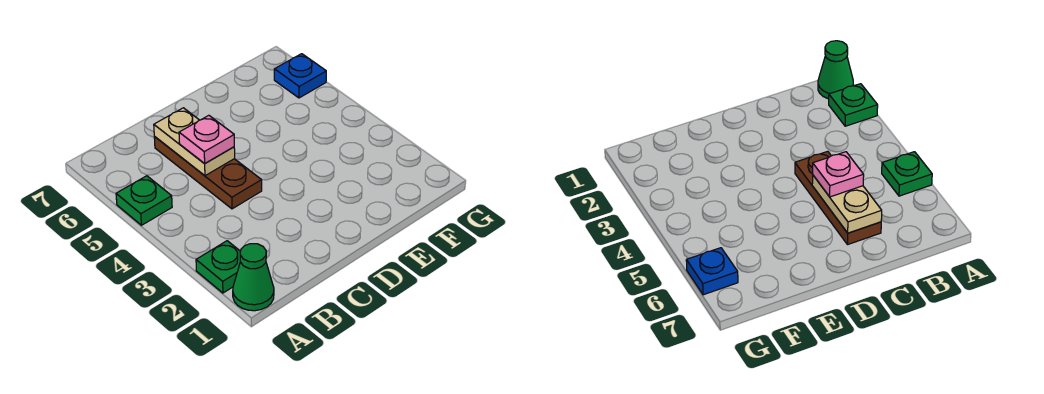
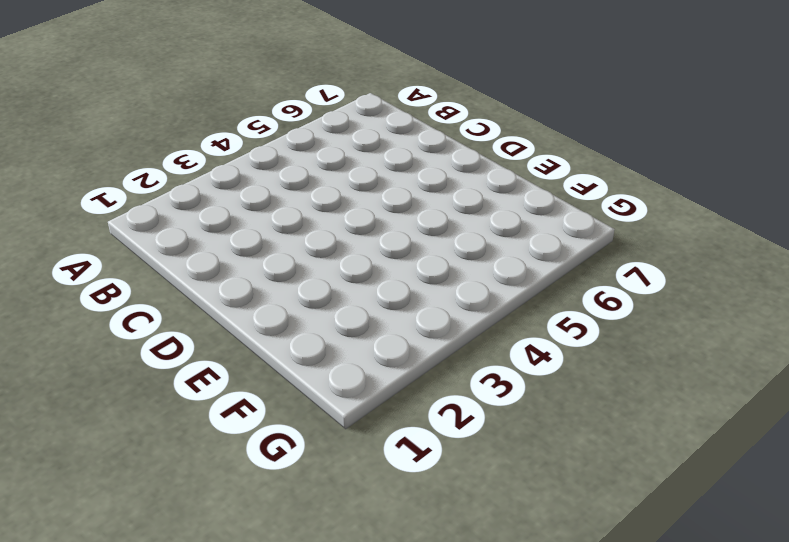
none -> green 1x1 cone [233,244,274,311]
none -> green 1x1 plate [196,241,240,293]

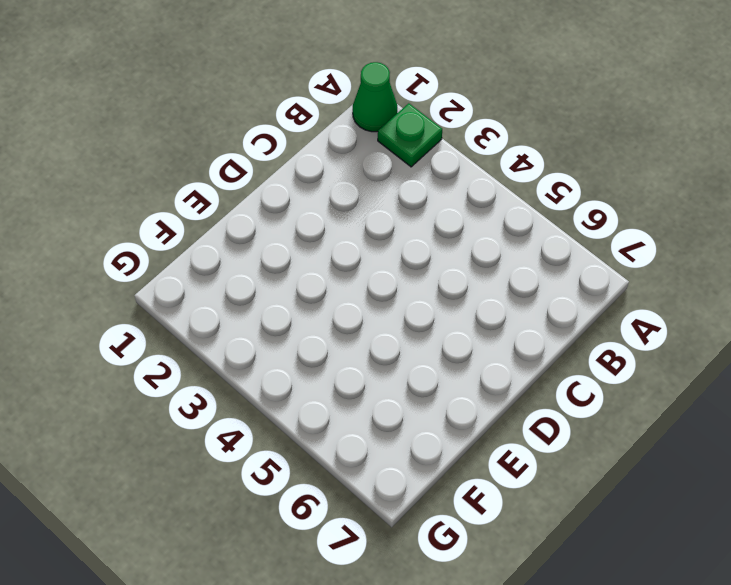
none -> green 1x1 plate [116,176,172,225]
none -> brown 1x3 plate [154,137,262,209]

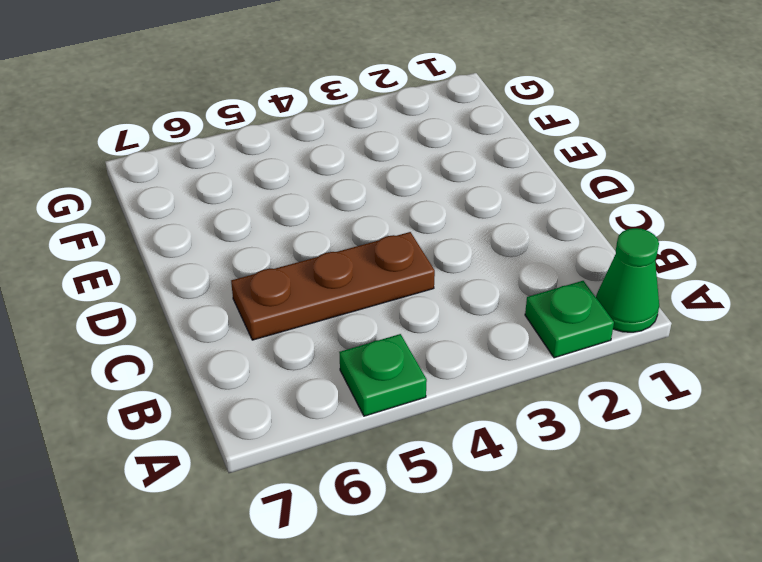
none -> blue 1x1 plate [274,54,326,98]
none -> tan 1x2 plate [154,108,235,176]

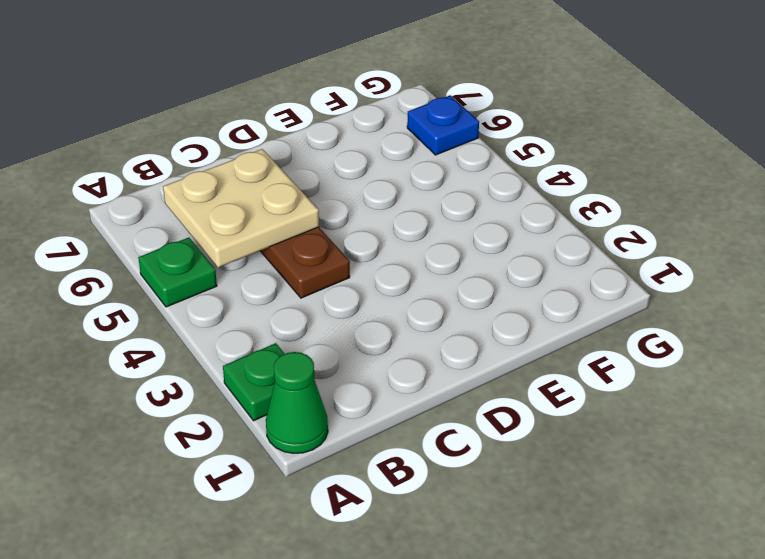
tan 2x2 plate [163,149,319,267] -> tan 1x2 plate [154,108,235,176]
none -> pink 1x1 plate [179,115,234,164]

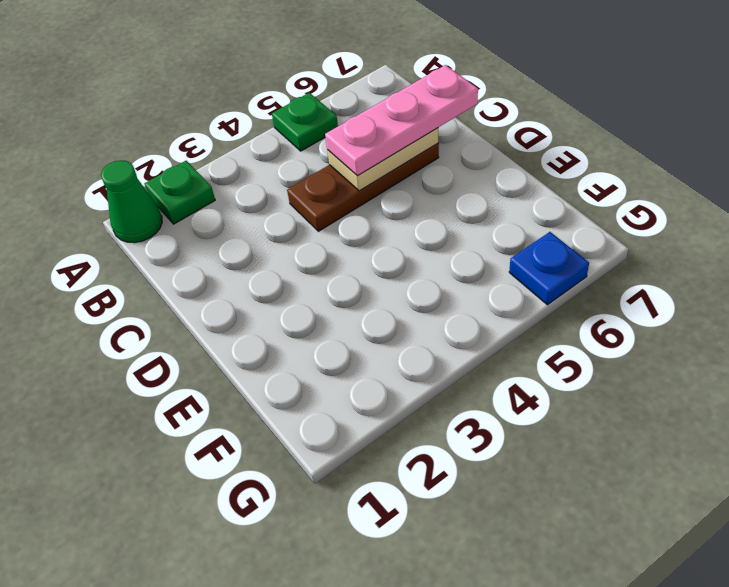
pink 1x3 plate [325,65,478,176] -> pink 1x1 plate [179,115,234,164]

